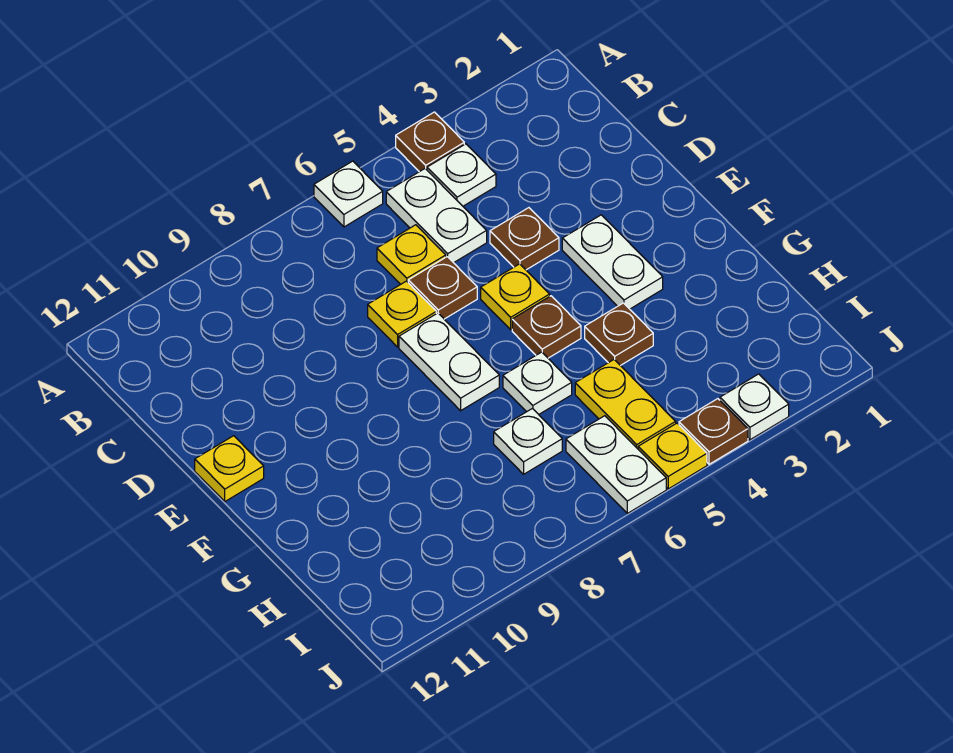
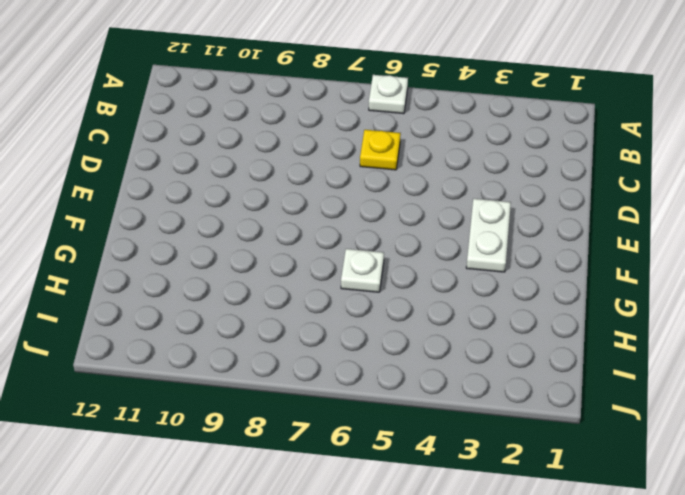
none -> brown 1x1 plate [396,112,464,172]
none -> white 1x1 plate [427,144,496,206]
none -> white 1x2 plate [386,169,487,263]

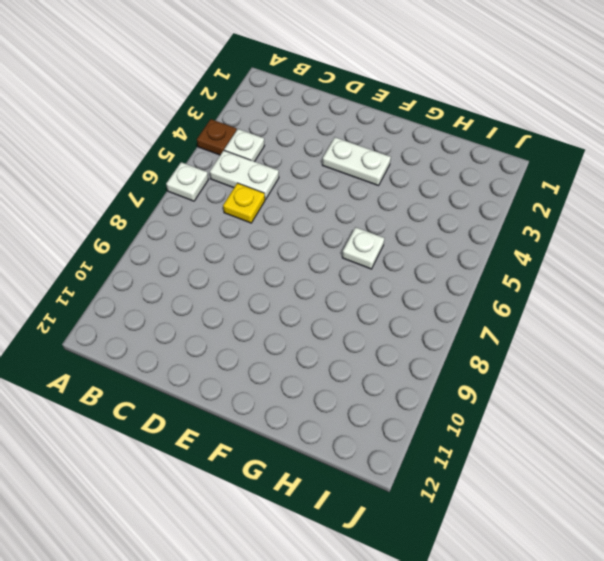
none -> brown 1x1 plate [490,208,559,270]
none -> brown 1x1 plate [408,257,477,319]
none -> yellow 1x1 plate [368,281,436,347]

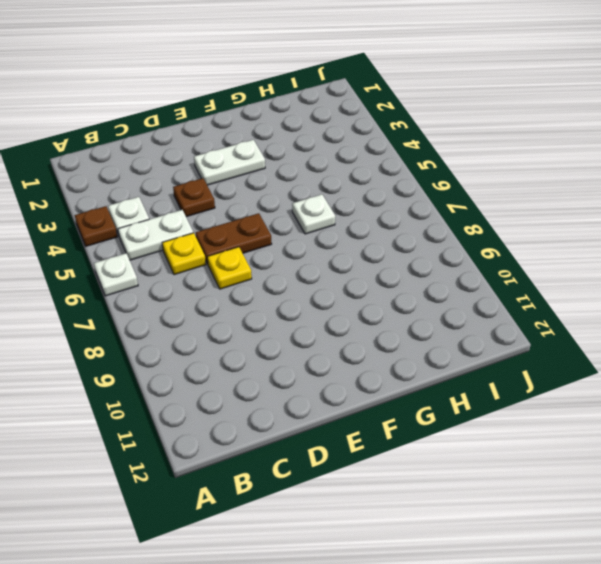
brown 1x2 plate [196,213,272,264] -> brown 1x1 plate [408,257,477,319]
none -> yellow 1x1 plate [481,264,550,330]
none -> white 1x2 plate [399,313,499,411]
none -> yellow 1x1 plate [195,436,264,501]

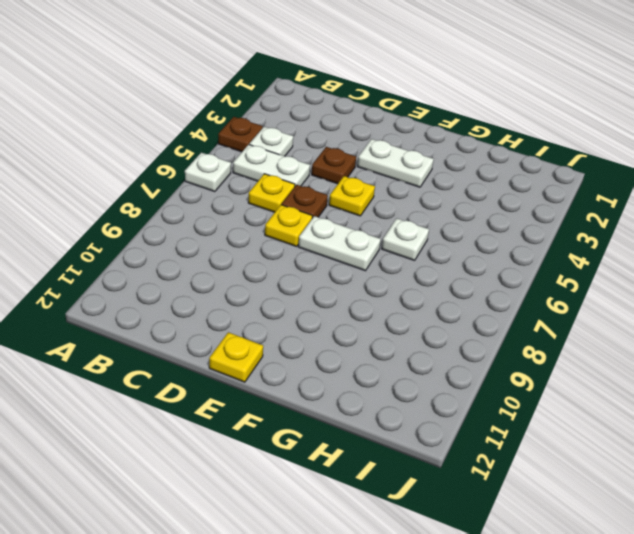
none -> brown 1x1 plate [512,296,581,358]
none -> brown 1x1 plate [585,303,653,366]
none -> yellow 1x2 plate [575,360,676,449]

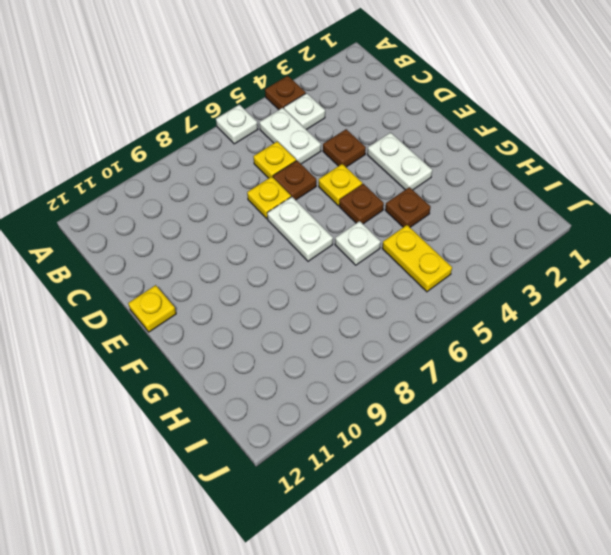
none -> white 1x1 plate [494,409,562,474]
none -> white 1x2 plate [566,416,666,513]
none -> white 1x1 plate [720,374,789,440]

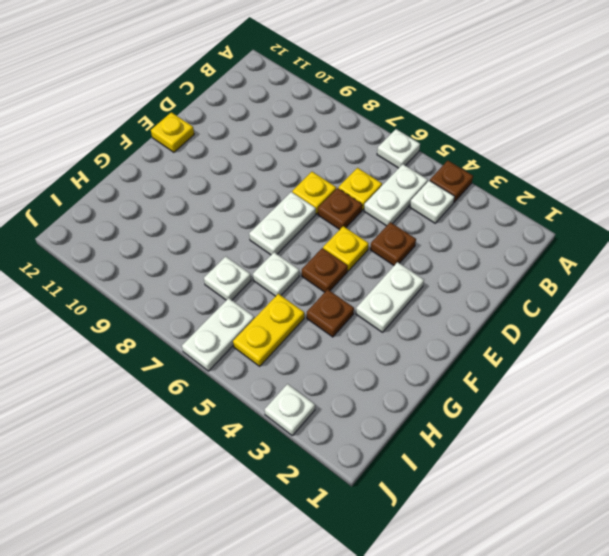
none -> brown 1x1 plate [679,399,748,464]
none -> yellow 1x1 plate [638,423,707,489]

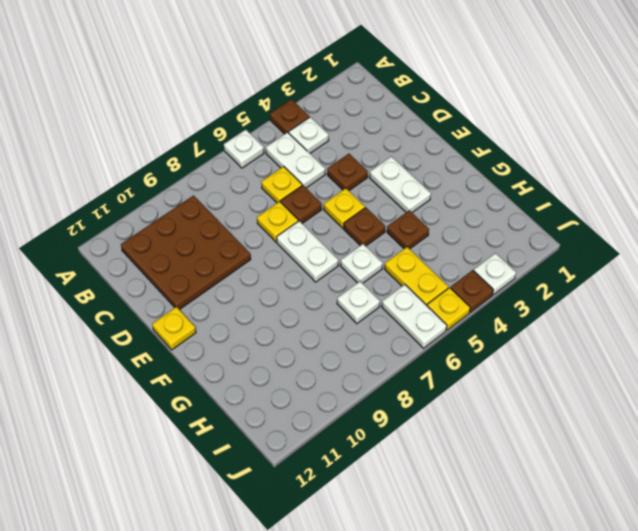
brown 3x3 plate [121,196,251,310] -> none

